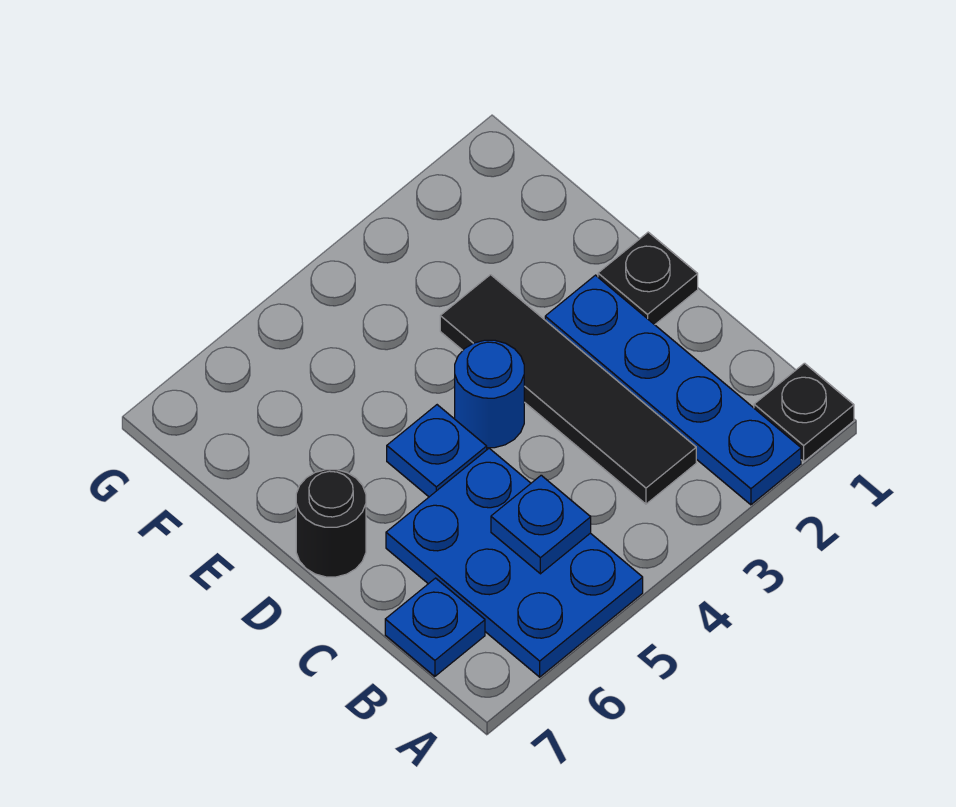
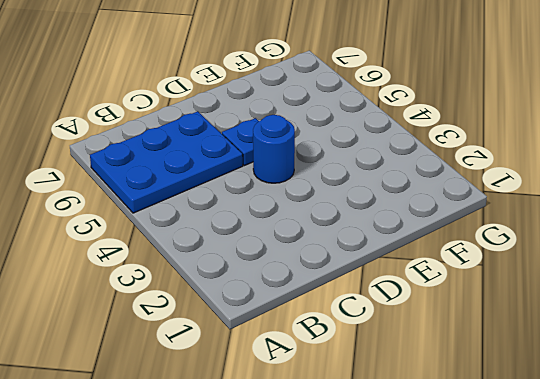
none -> black 1x1 plate [754,363,854,461]
none -> blue 1x4 plate [545,275,801,505]

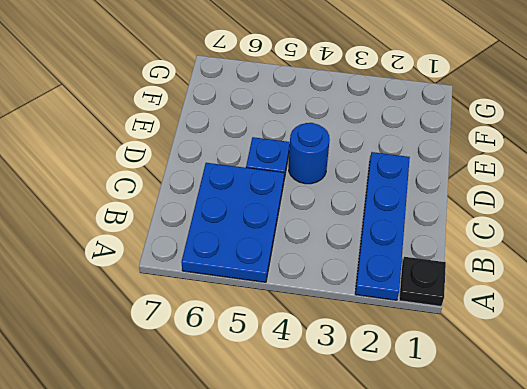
none -> black 1x4 tile [440,275,696,504]
none -> blue 1x1 plate [385,578,485,676]

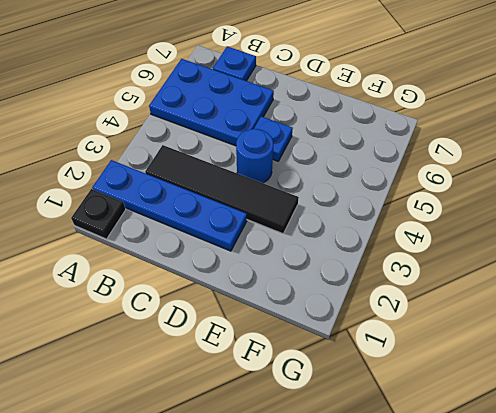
none -> black 1x1 plate [598,232,698,325]
none -> black 1x1 round brick [296,470,366,577]

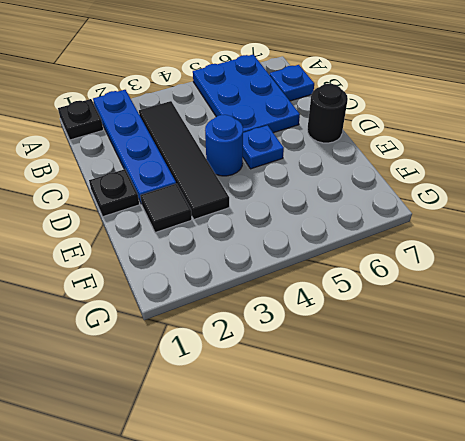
black 1x1 tile [140,184,192,233] -> none
none -> blue 1x1 plate [491,475,591,574]

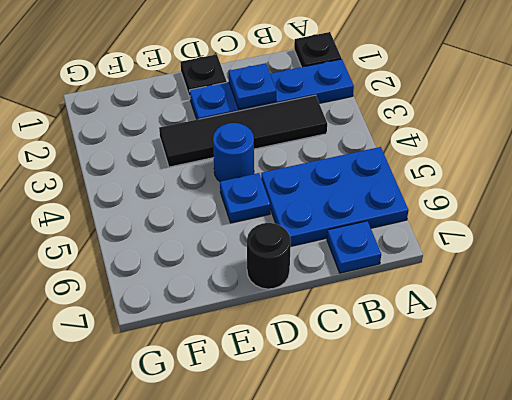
blue 1x1 plate [229,63,276,109] -> blue 1x1 plate moved to [491,475,591,574]

